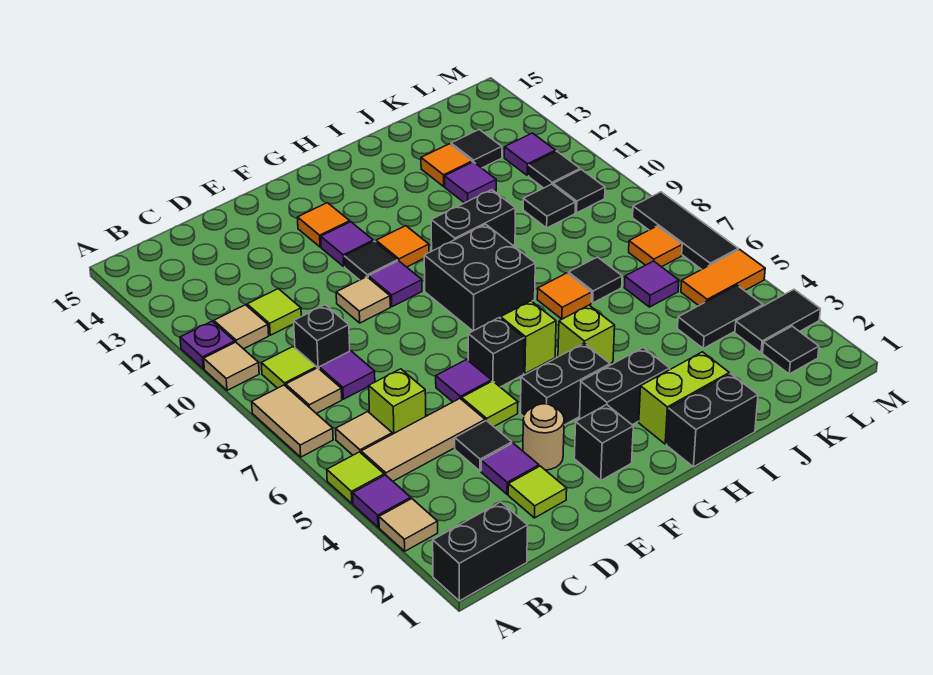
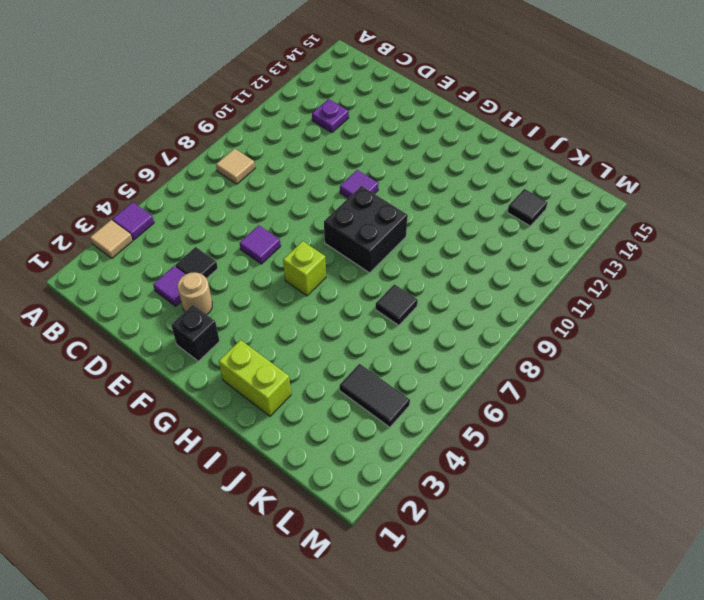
purple 1x1 plate [312,99,349,133] -> purple 1x1 plate moved to [180,321,235,369]
none -> black 1x2 brick [433,502,528,601]
none -> lime 1x1 tile [327,452,384,503]
none -> tan 1x2 tile [252,385,333,457]
none -> tan 1x1 tile [204,342,259,390]

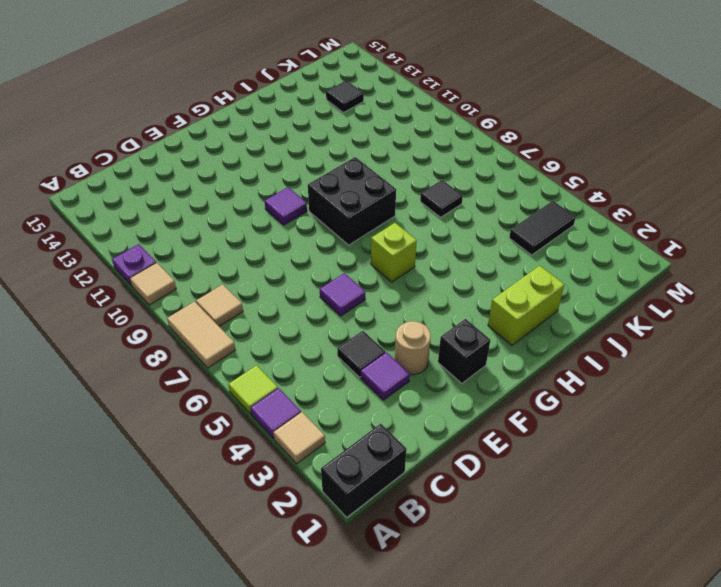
none -> tan 1x3 tile [361,399,485,481]
none -> tan 1x1 tile [336,412,392,455]
none -> lime 1x1 tile [261,347,317,388]
none -> tan 1x1 tile [214,305,269,349]

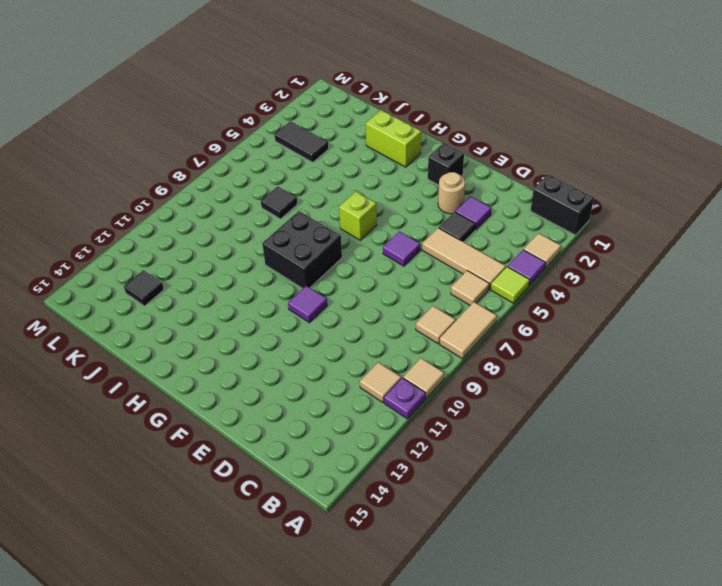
none -> lime 1x1 tile [261,347,317,388]
none -> lime 1x1 brick [369,369,426,434]
none -> purple 1x1 tile [319,351,375,399]
none -> black 1x1 brick [294,305,350,368]

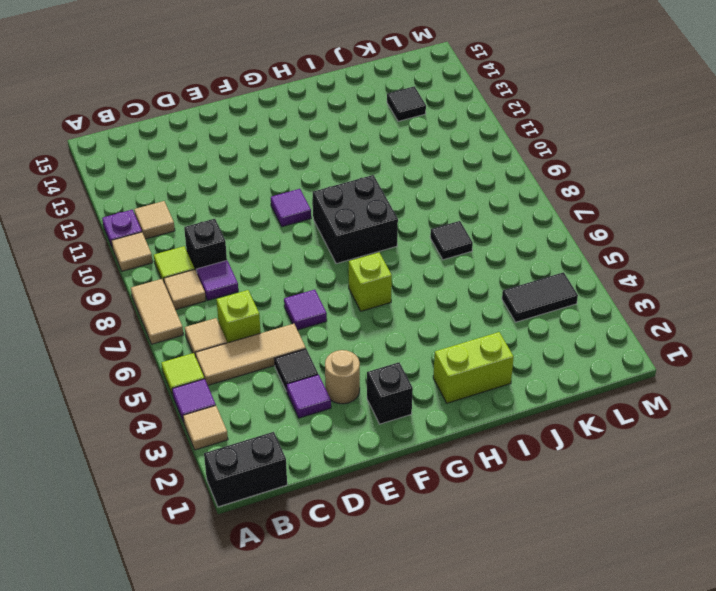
none -> lime 1x1 tile [247,289,301,335]
none -> lime 1x1 tile [508,466,567,518]
none -> lime 1x1 tile [462,381,518,426]
none -> tan 1x1 tile [336,277,390,323]

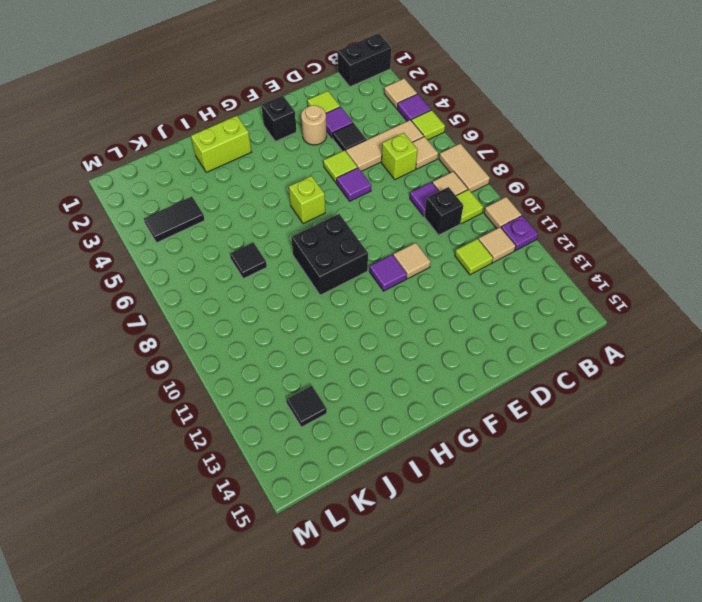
none -> black 1x2 brick [521,343,610,425]
none -> black 1x1 brick [468,318,524,387]
none -> black 1x1 tile [344,241,397,280]
none -> purple 1x1 tile [321,222,373,266]

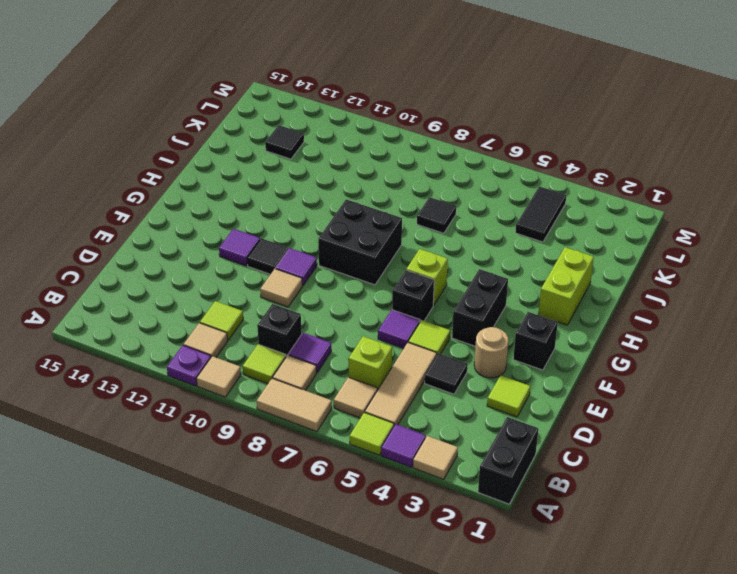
none -> purple 1x1 tile [481,443,539,494]
none -> orange 1x1 tile [297,203,350,247]
none -> black 1x2 brick [580,348,670,425]
none -> orange 1x1 tile [376,226,429,267]

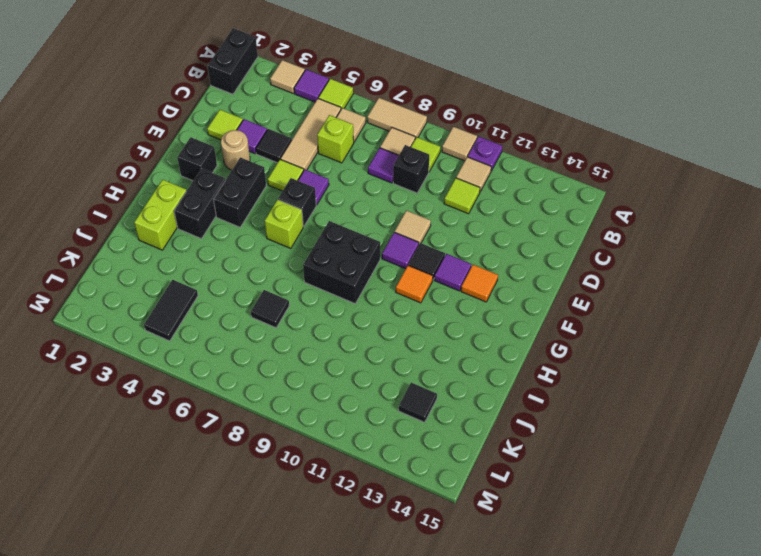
none -> black 1x2 brick [667,374,758,467]
none -> lime 1x1 brick [558,305,615,363]
none -> black 1x2 brick [431,190,516,251]
none -> orange 1x1 tile [537,273,592,319]

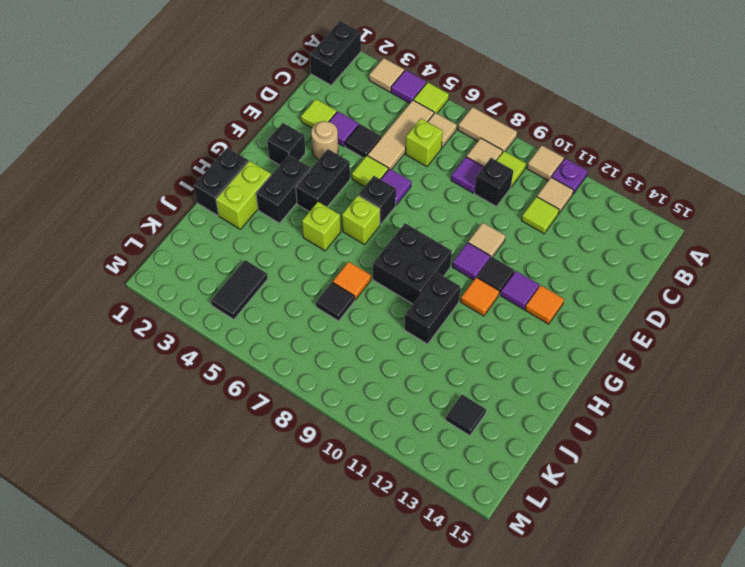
none -> purple 1x1 tile [445,162,496,203]
none -> orange 1x1 tile [421,144,472,186]
none -> purple 1x1 tile [624,261,679,307]
none -> black 1x1 tile [523,184,575,228]

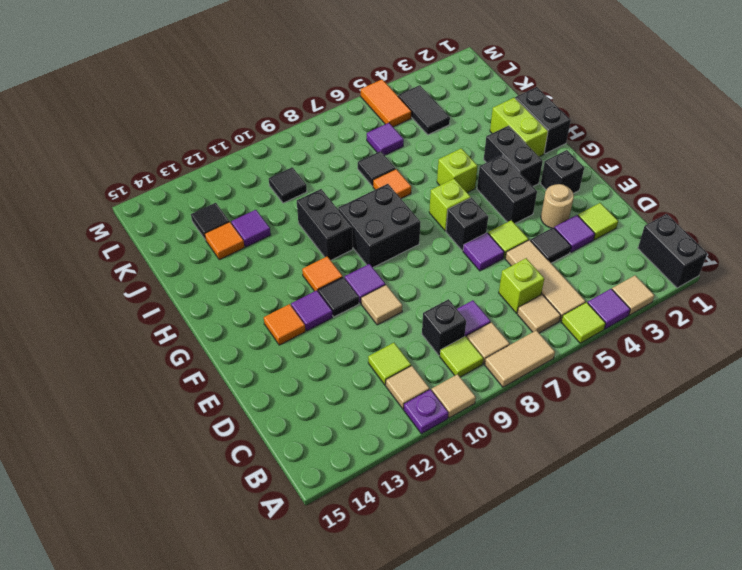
none -> black 1x1 tile [763,326,819,374]
none -> black 1x2 tile [735,290,820,353]
none -> orange 1x1 tile [629,226,682,267]
none -> black 1x1 tile [553,169,605,213]

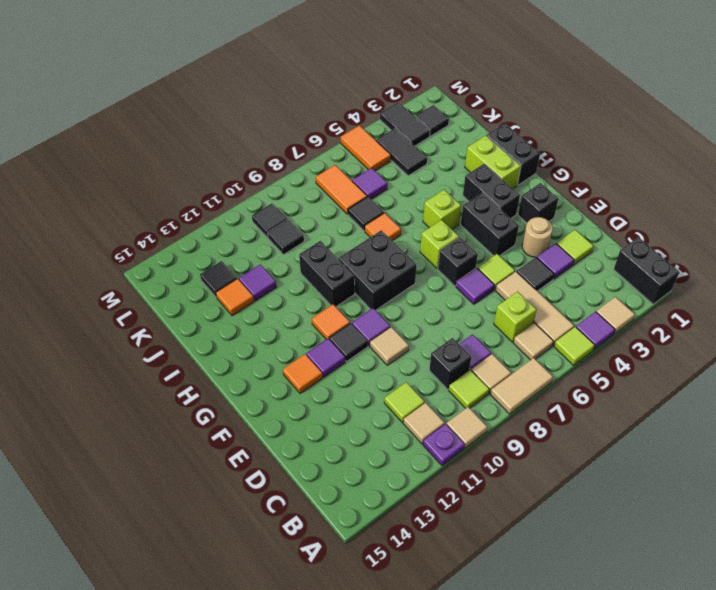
orange 1x2 tile [316,165,367,214] -> orange 1x1 tile [629,226,682,267]
none -> black 1x1 tile [529,151,580,188]
none -> purple 1x1 tile [504,133,556,176]
none -> black 1x3 tile [633,192,738,269]

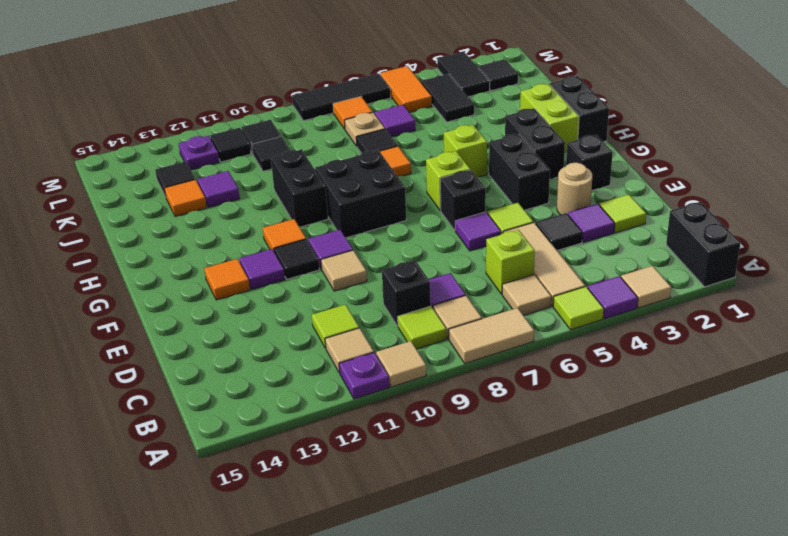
tan 1x1 plate [345,113,385,146] -> none
purple 1x1 plate [179,136,219,170] -> purple 1x1 tile [504,133,556,176]

